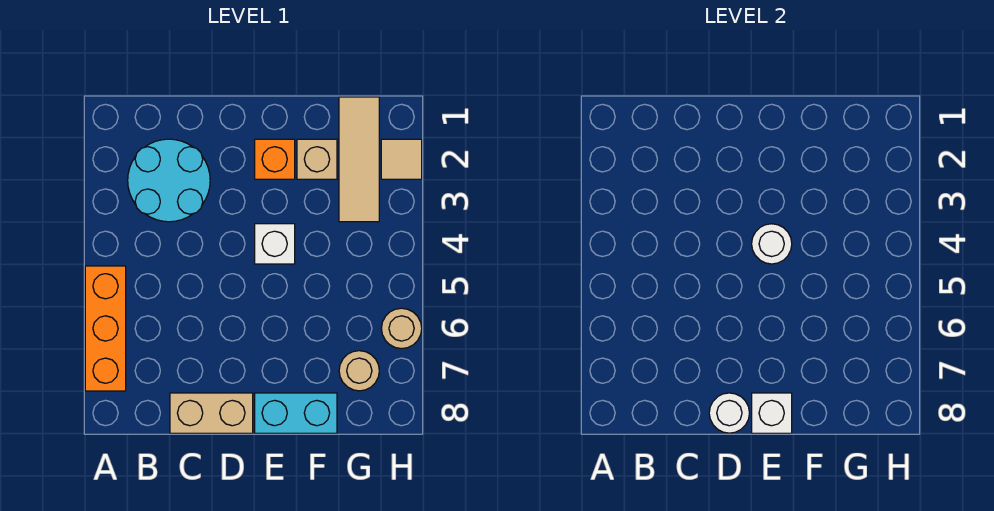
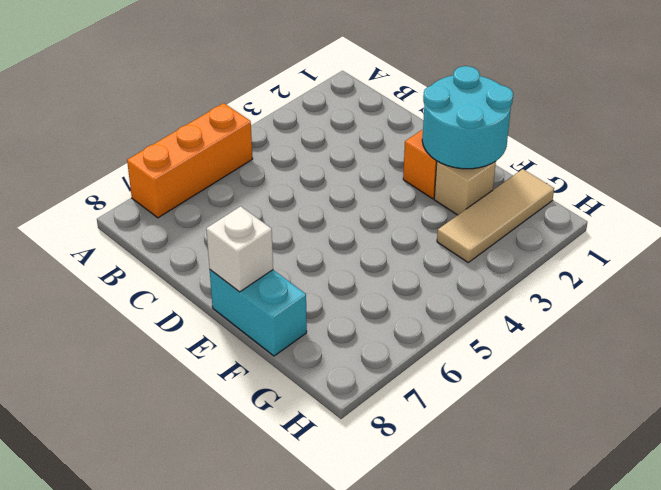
cyan 2x2 round brick [422,66,513,169] -> cyan 2x2 round brick moved to [128,139,210,222]
none -> tan 1x2 brick [170,393,253,433]
none -> white 1x1 brick [255,224,295,264]
none -> tan 1x1 round brick [339,351,379,391]

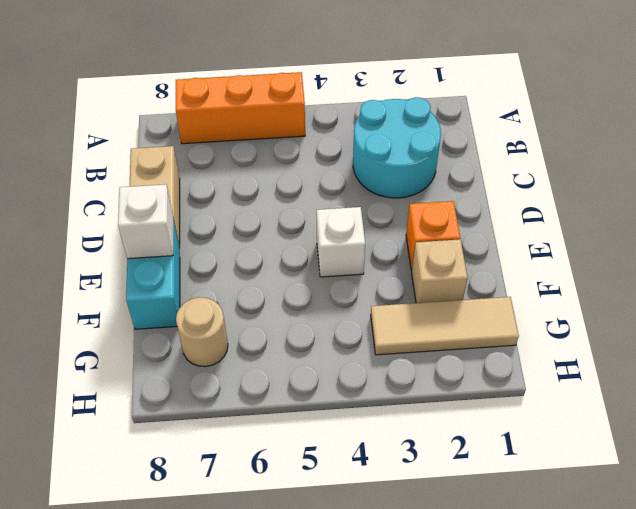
none -> tan 1x1 tile [381,139,422,179]
none -> tan 1x1 round brick [381,308,422,349]
none -> white 1x1 round brick [709,393,749,433]

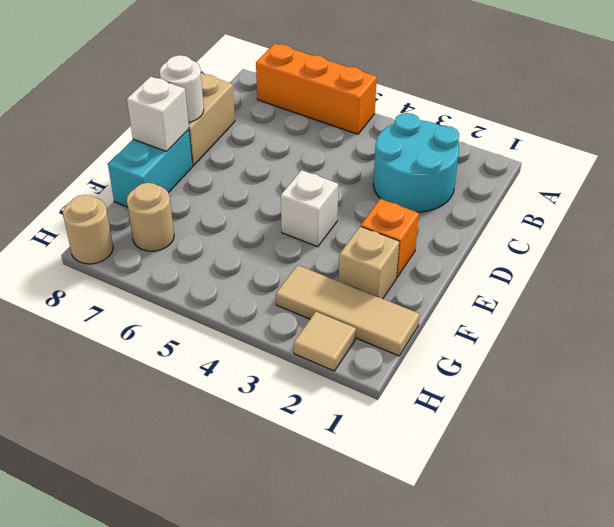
tan 1x1 round brick [63,195,113,264] -> tan 1x1 round brick moved to [381,308,422,349]
none -> white 1x1 round brick [752,224,792,264]

